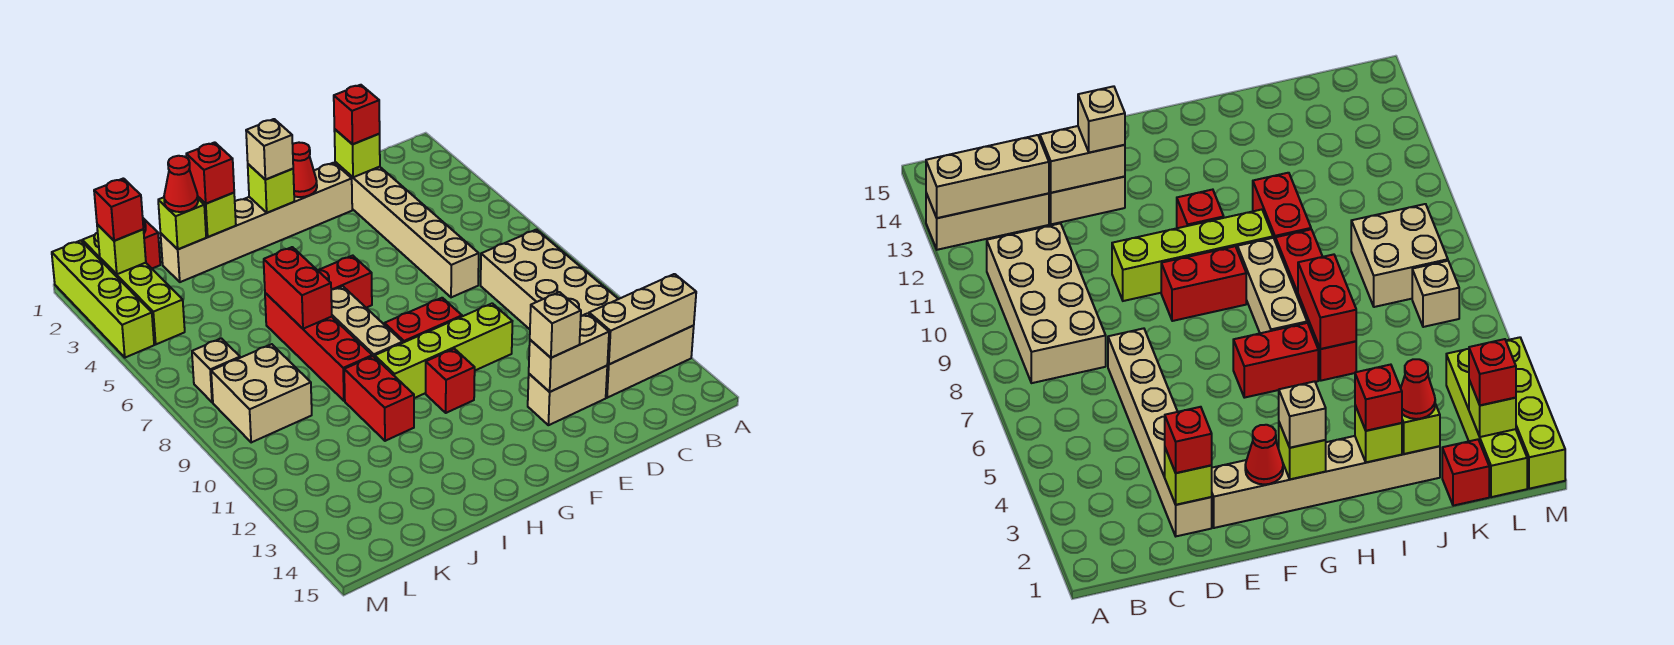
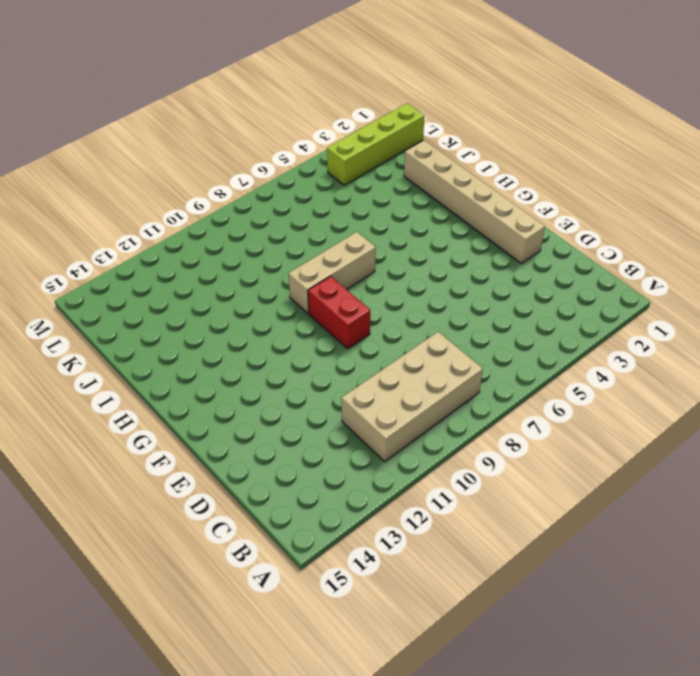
none -> tan 1x3 brick [606,326,694,398]
none -> tan 1x6 brick [335,162,479,297]
none -> tan 1x2 brick [528,366,607,425]
none -> lime 1x4 brick [375,303,512,398]

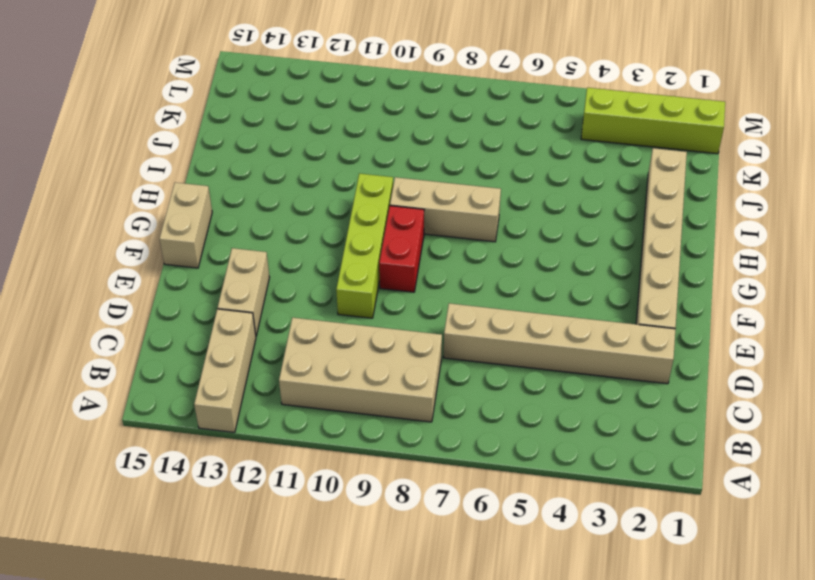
tan 1x2 brick [159,182,212,268] -> tan 1x2 brick moved to [529,313,609,392]
none -> red 1x2 brick [318,256,372,308]
none -> red 1x1 brick [426,349,475,413]
none -> red 1x4 brick [265,293,372,401]
none -> red 1x2 brick [344,356,414,441]

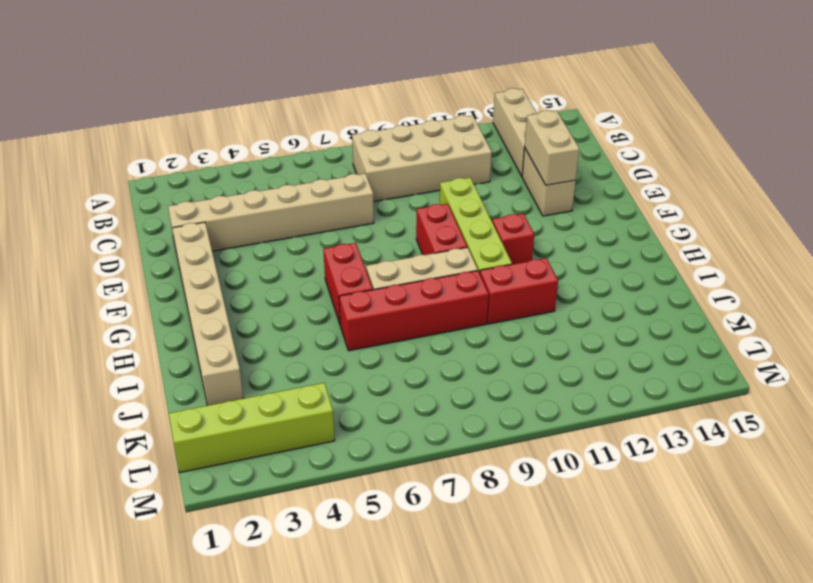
none -> red 1x1 brick [143,218,160,268]
none -> tan 2x2 brick [211,344,312,443]
none -> tan 1x1 brick [192,338,240,402]
none -> lime 1x4 brick [52,240,154,358]

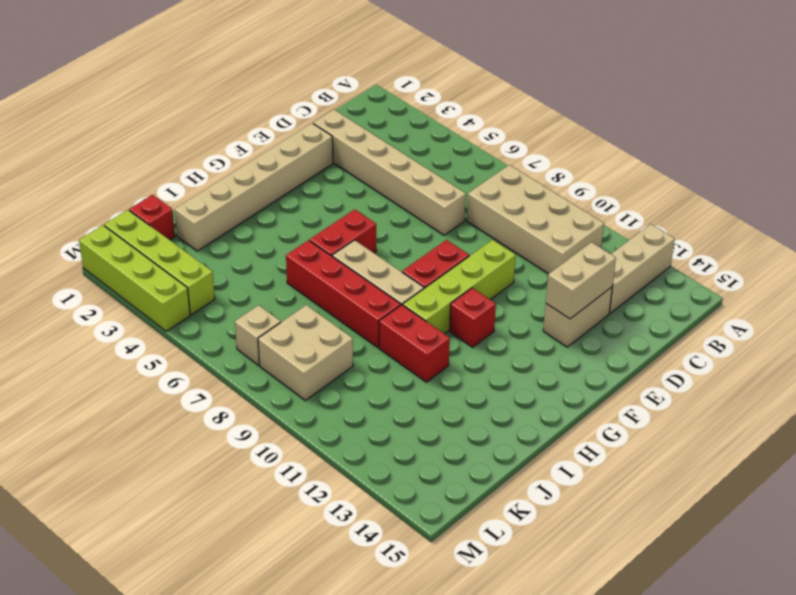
none -> tan 1x3 brick [589,274,696,364]
none -> lime 1x1 brick [334,129,380,177]
none -> red 1x1 cone [293,143,317,197]
none -> lime 1x1 brick [248,164,294,213]

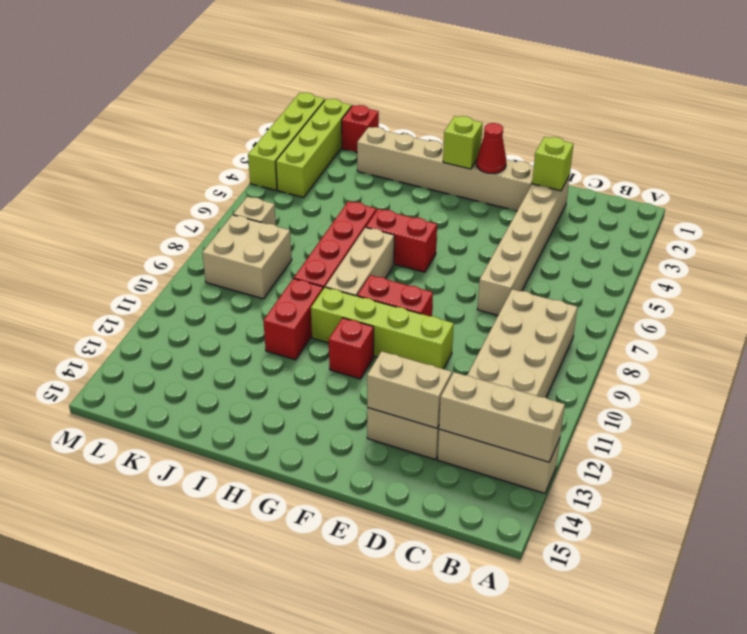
none -> lime 1x1 brick [198,193,236,237]
none -> red 1x2 brick [264,247,332,329]
none -> lime 1x1 brick [158,197,206,249]
none -> lime 1x1 brick [97,224,146,274]

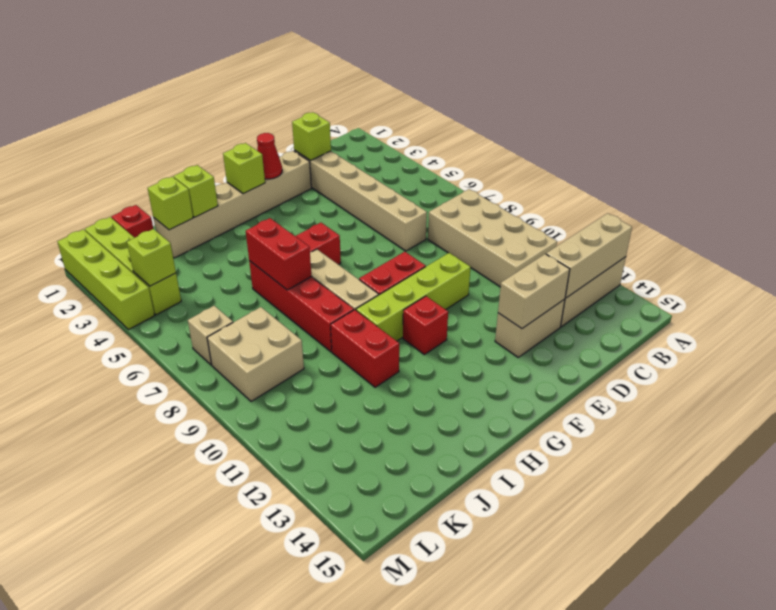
lime 1x1 brick [127,229,176,286] -> lime 1x1 brick moved to [97,224,146,274]
none -> red 1x1 brick [334,85,380,144]
none -> tan 1x1 brick [530,292,581,358]
none -> tan 1x1 brick [246,119,293,180]
none -> red 1x1 brick [186,142,234,204]

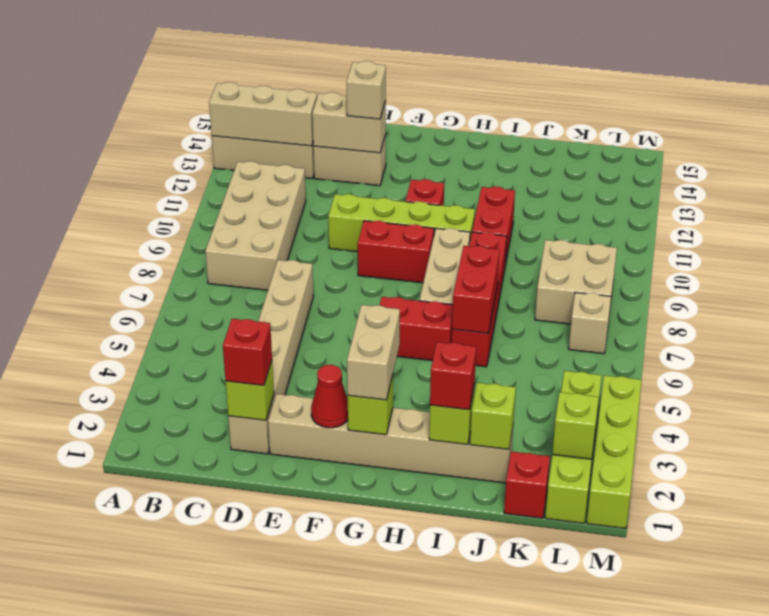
tan 1x2 brick [347,305,400,400] -> tan 1x1 brick [246,119,293,180]
none -> red 1x1 cone [164,156,198,212]
none -> red 1x1 brick [94,178,143,241]

